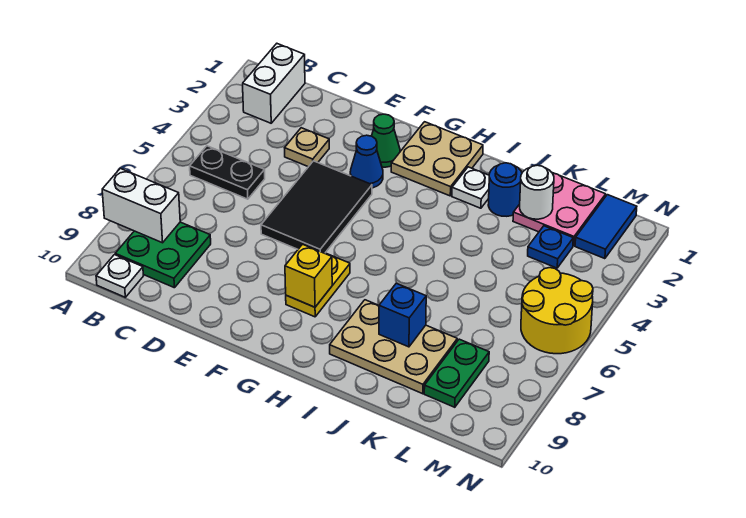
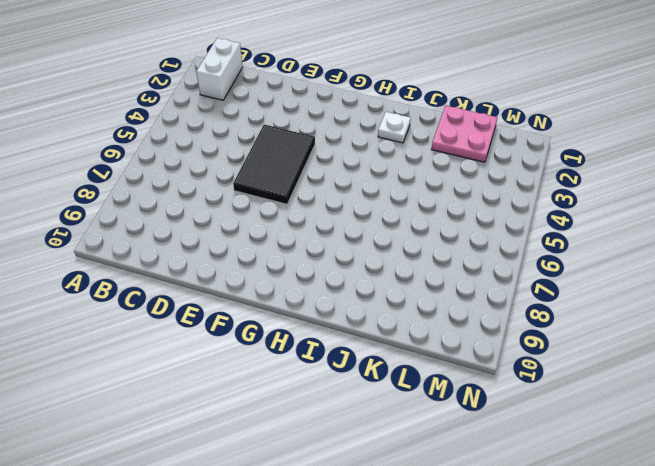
none -> black 1x2 plate [190,146,265,199]
none -> green 2x2 plate [115,222,211,288]
none -> white 1x1 plate [96,255,143,297]

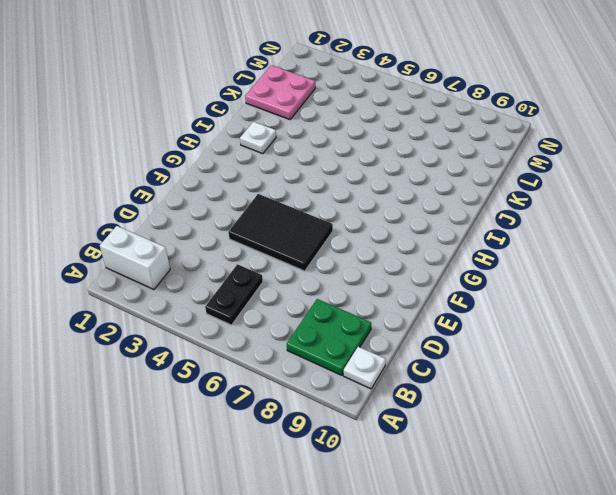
none -> tan 1x1 plate [285,128,329,167]
none -> green 1x1 cone [372,114,400,167]
none -> blue 1x1 cone [350,135,383,188]

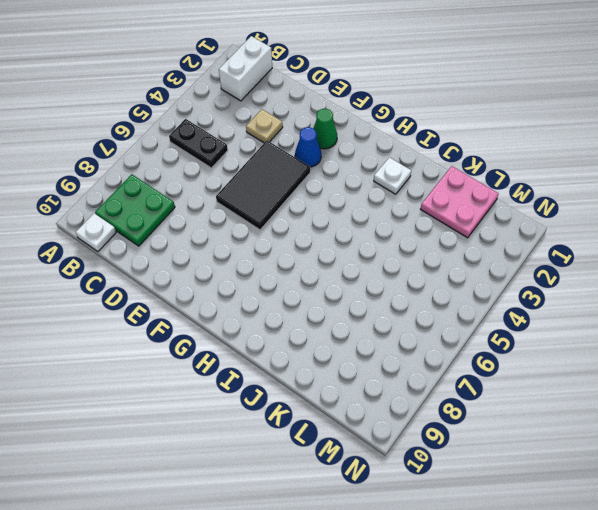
none -> tan 2x2 plate [391,122,483,196]
none -> yellow 1x2 plate [286,251,350,317]
none -> tan 2x3 plate [330,300,457,394]

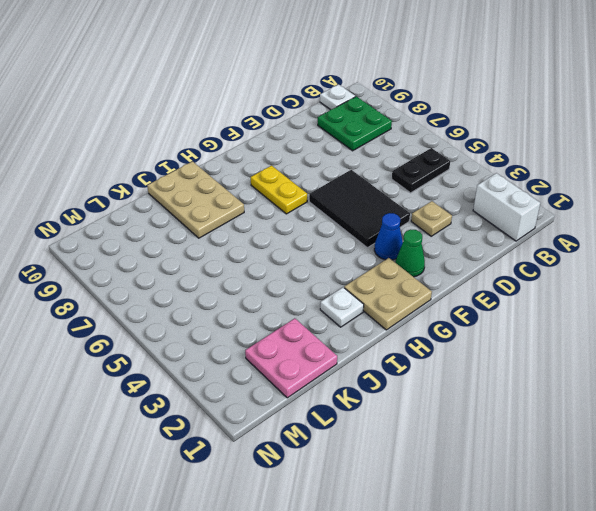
tan 2x3 plate [147,161,244,238] -> tan 2x3 plate turned to [330,300,457,394]
none -> blue 1x1 round brick [488,163,522,216]
none -> blue 1x1 plate [528,226,573,268]
none -> green 1x2 plate [424,339,489,407]

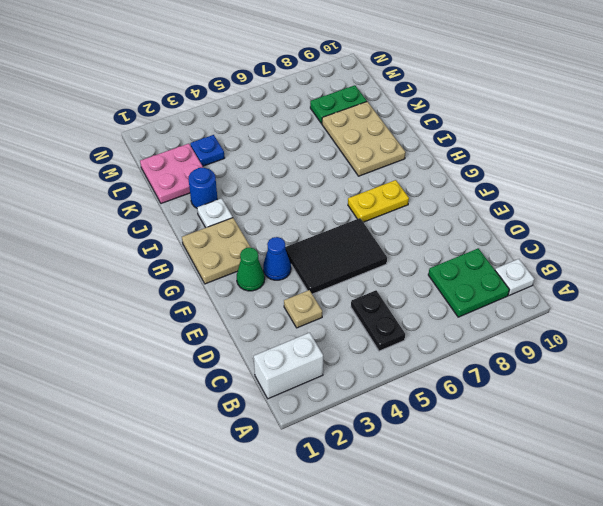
none -> blue 1x2 tile [575,195,637,259]
none -> yellow 2x2 round brick [521,268,593,354]
none -> white 1x2 brick [102,168,180,243]

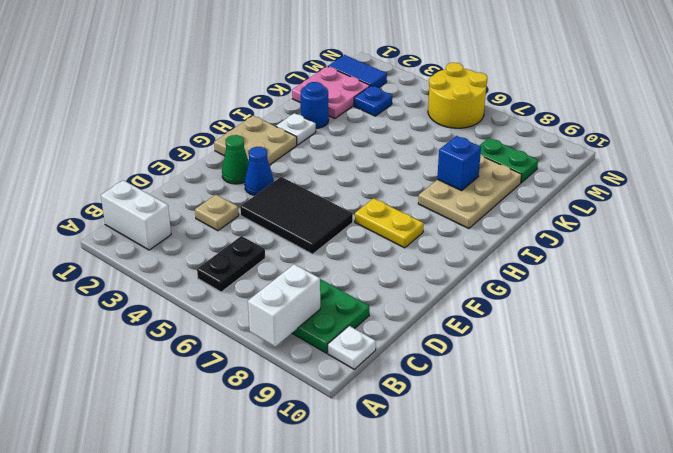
none -> yellow 1x1 brick [285,244,332,307]
none -> white 1x1 round brick [520,165,554,219]

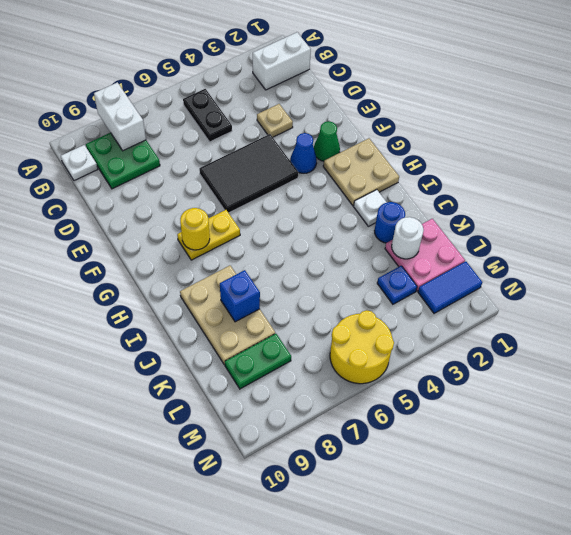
yellow 1x1 round brick [180,208,210,250] -> yellow 1x1 brick [285,244,332,307]

